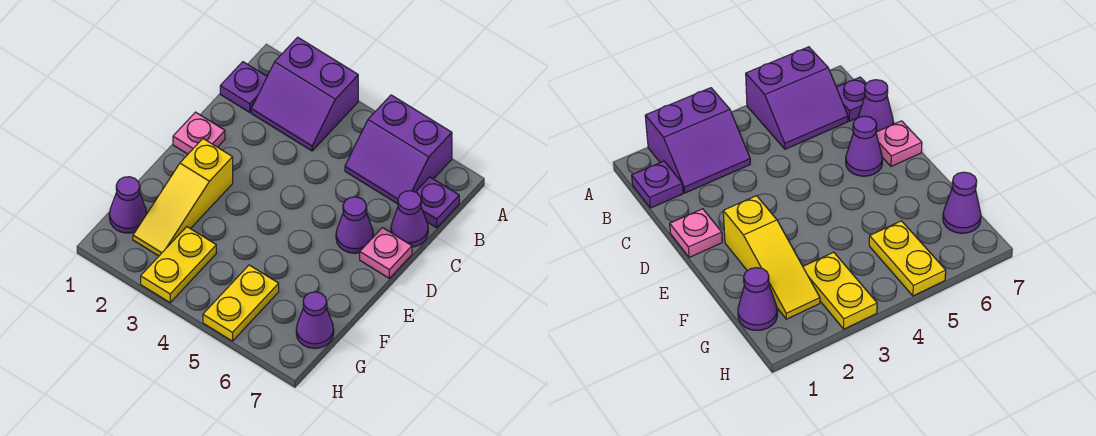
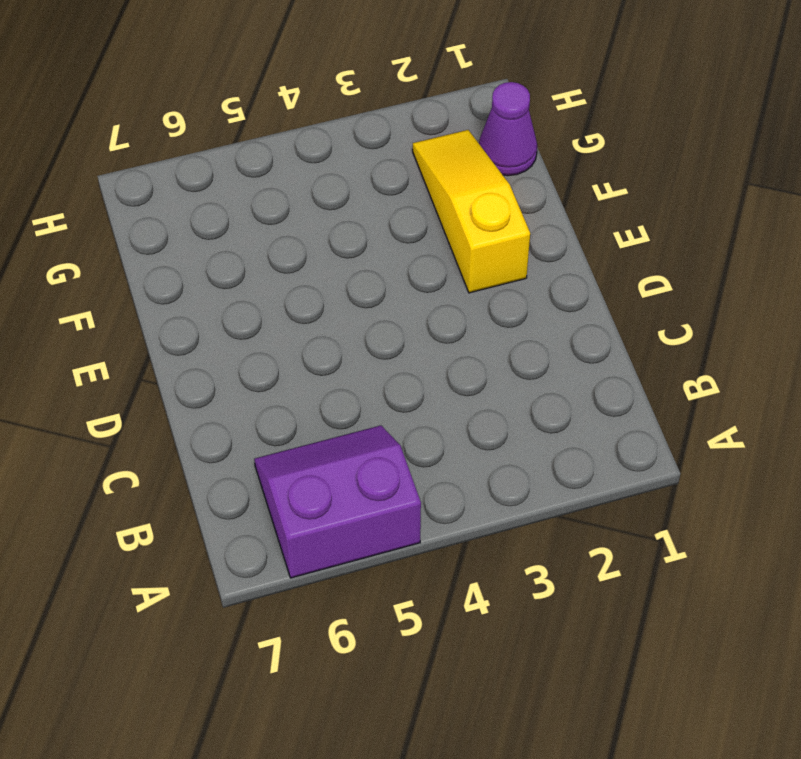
none -> purple 2x2 slope [251,37,358,151]
none -> purple 1x1 plate [220,62,267,112]
none -> purple 1x1 plate [416,177,459,228]

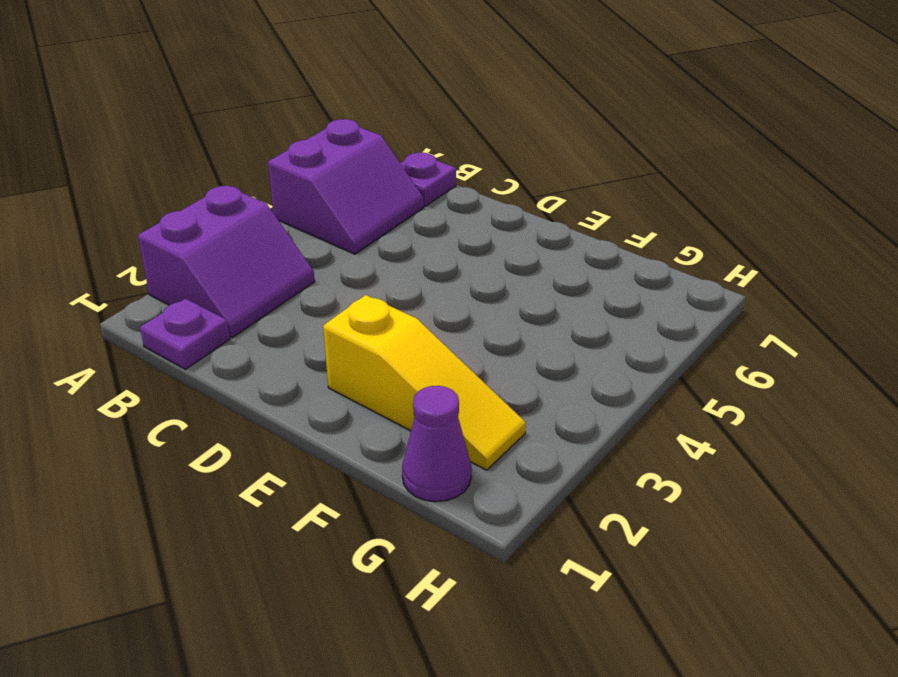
none -> purple 1x1 cone [391,191,428,247]
none -> pink 1x1 plate [173,112,225,154]
none -> purple 1x1 cone [336,197,373,253]

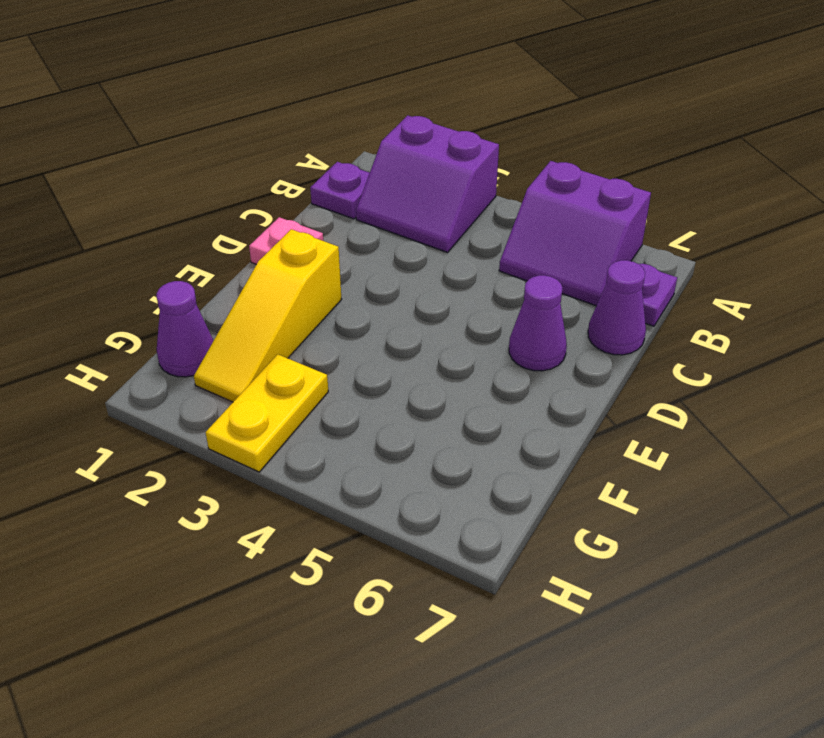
none -> pink 1x1 plate [360,228,412,278]
none -> yellow 1x2 plate [203,265,279,341]
none -> purple 1x1 cone [296,292,334,348]

